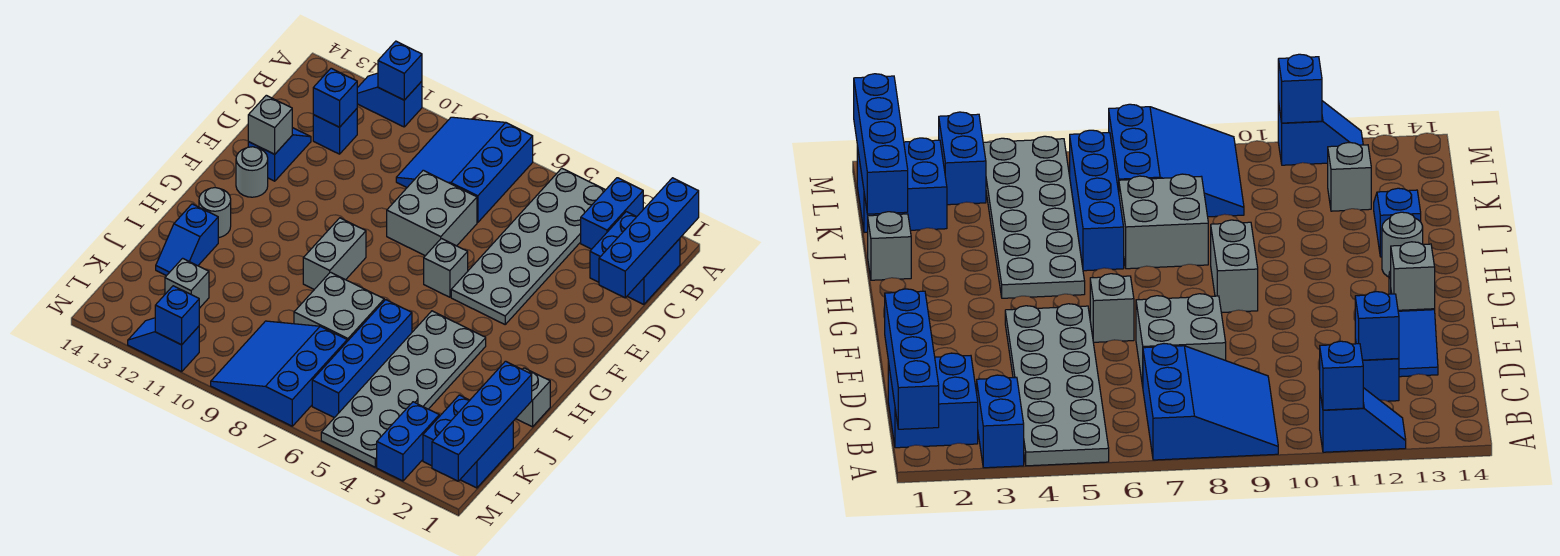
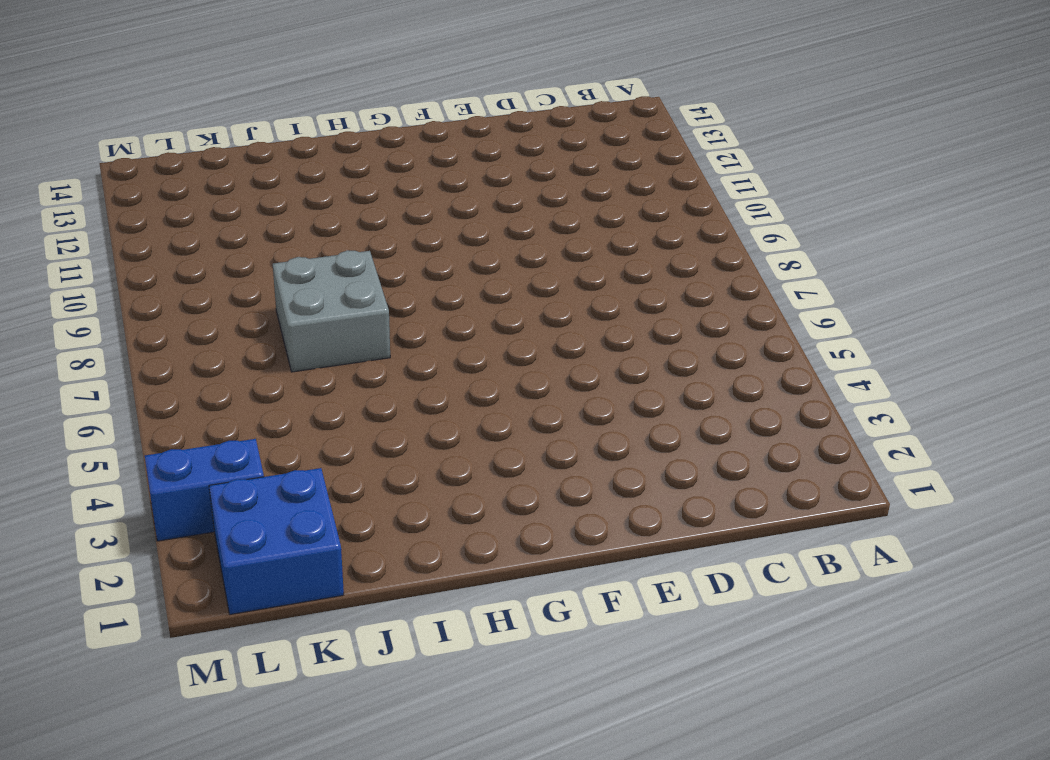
none -> blue 1x2 brick [581,178,643,249]
none -> grey 2x6 plate [451,168,605,324]
none -> blue 3x3 slope [396,117,533,222]

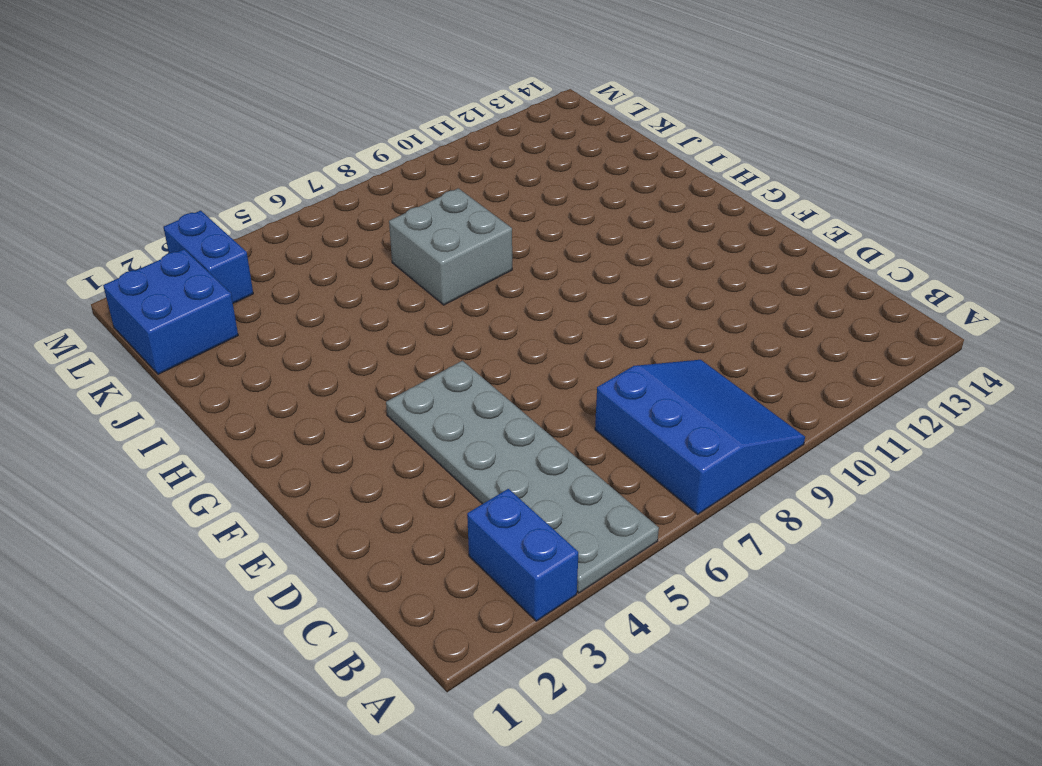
none -> blue 1x2 slope [357,73,422,127]
none -> blue 2x2 brick [590,212,680,304]
none -> blue 1x1 brick [313,109,357,154]

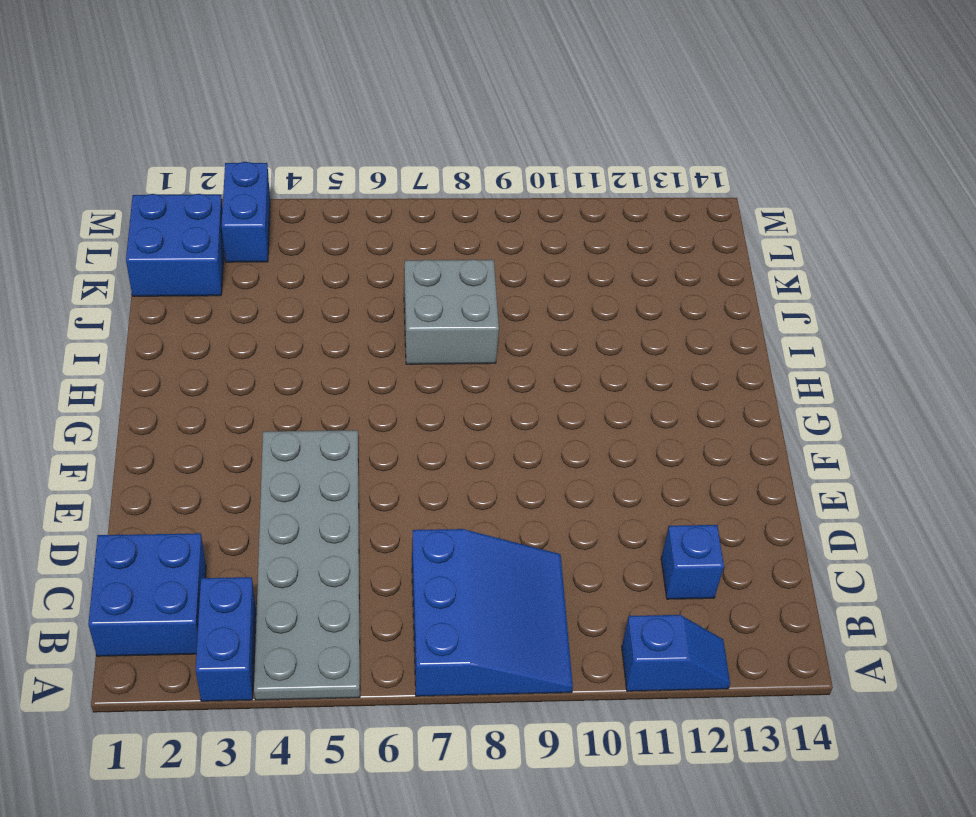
none -> grey 2x2 brick [387,170,477,256]
none -> blue 1x2 slope [248,128,311,181]
none -> grey 1x1 brick [424,238,468,297]

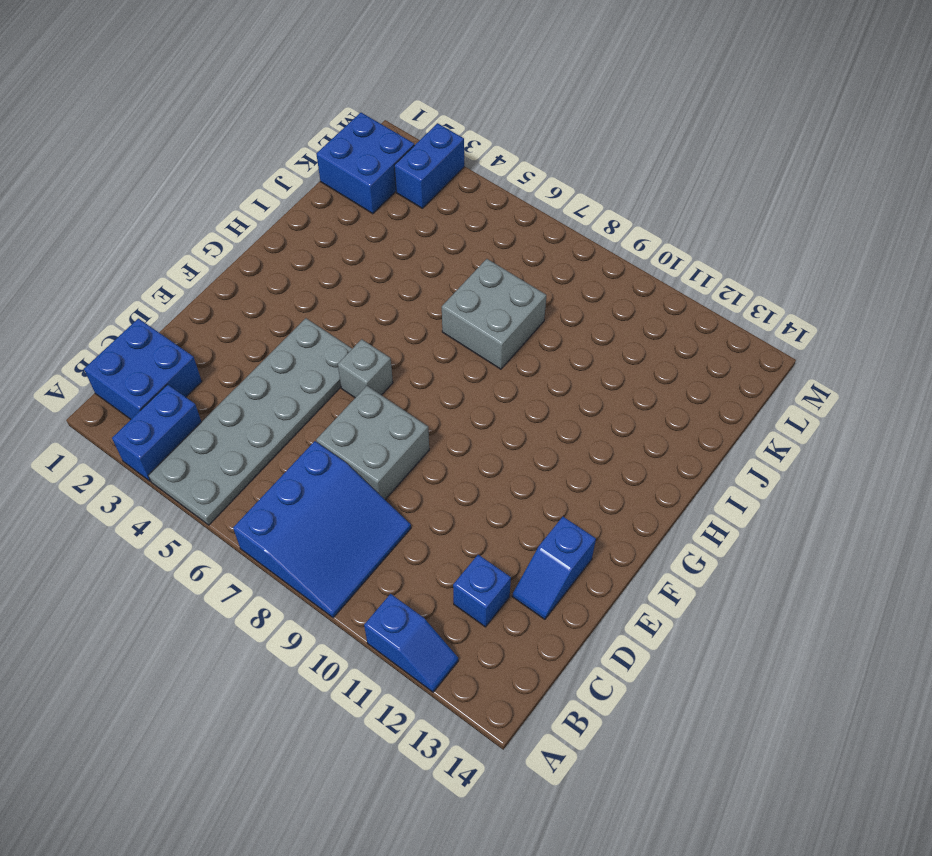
none -> grey 1x1 round brick [236,147,268,197]
none -> grey 1x2 brick [303,218,366,289]
none -> grey 2x6 plate [321,311,486,467]

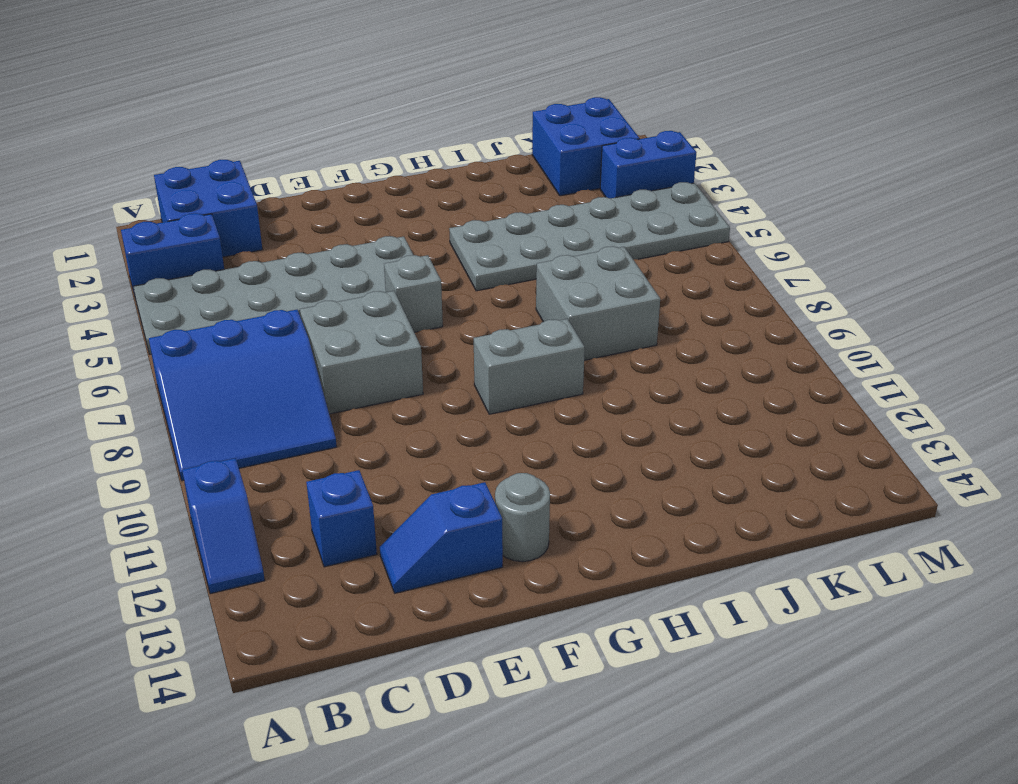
none -> grey 1x1 round brick [199,188,231,238]
none -> grey 1x1 brick [516,368,550,427]
none -> blue 1x4 brick [312,300,412,418]

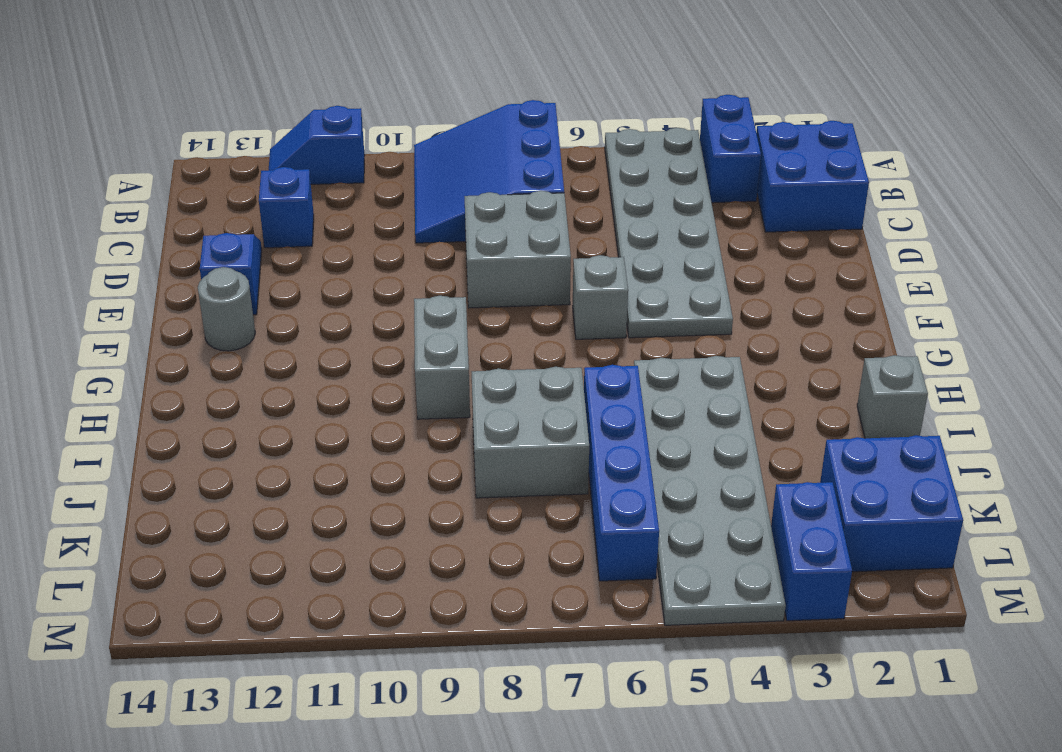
none -> grey 1x1 round brick [199,188,231,238]
none -> blue 1x2 slope [156,204,218,276]
none -> blue 3x3 slope [211,321,347,426]

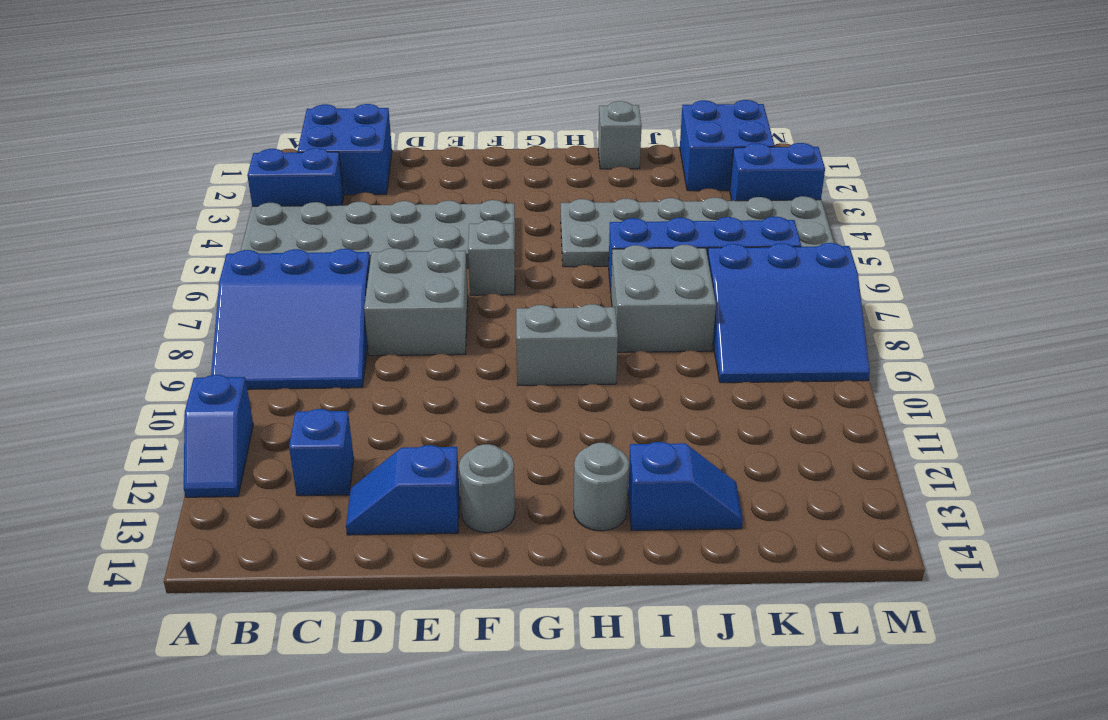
none -> grey 1x1 brick [165,258,209,308]
none -> blue 1x2 slope [128,318,199,372]
none -> blue 1x4 brick [599,178,699,298]

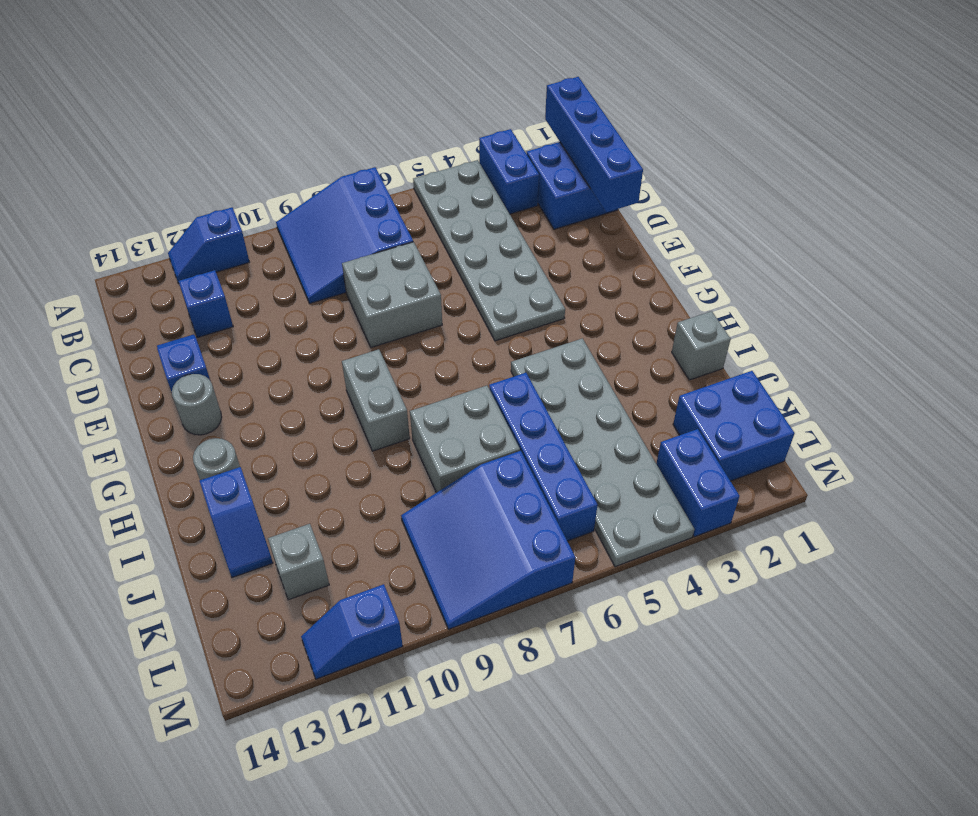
none -> grey 1x1 brick [424,238,468,297]
none -> blue 1x1 brick [378,41,422,100]
none -> blue 1x1 brick [313,68,357,127]

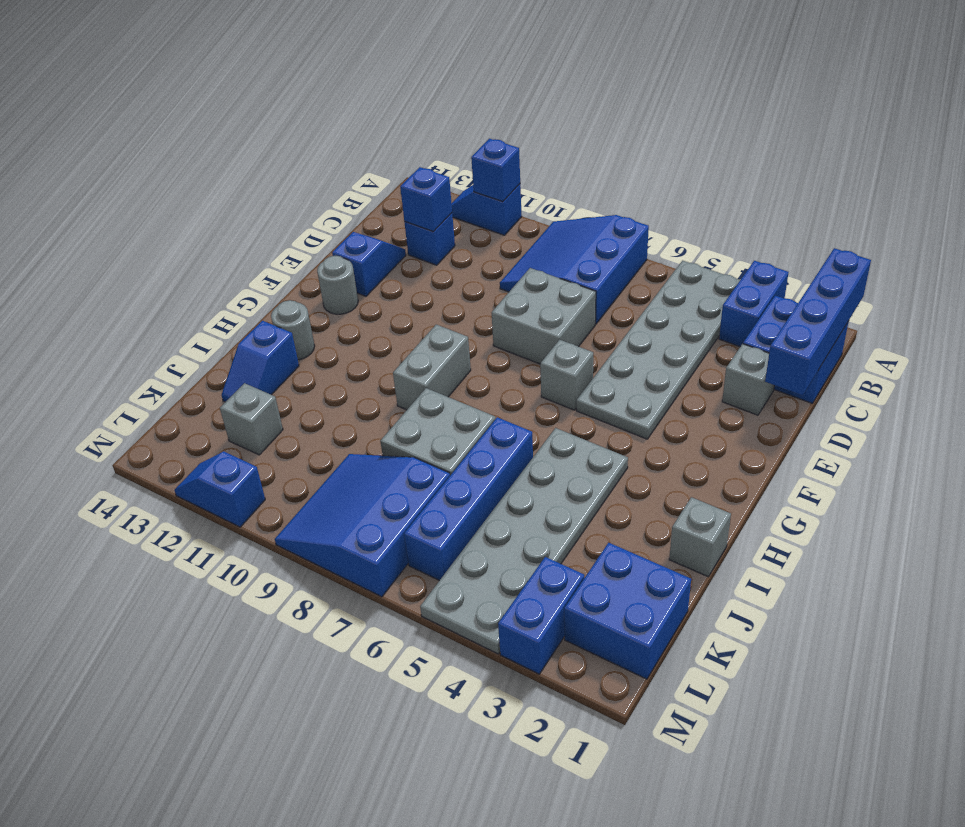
grey 1x1 brick [722,344,774,415] -> grey 1x1 brick moved to [248,95,292,154]
none -> blue 1x4 brick [432,361,532,481]
none -> blue 1x1 brick [155,286,199,345]

